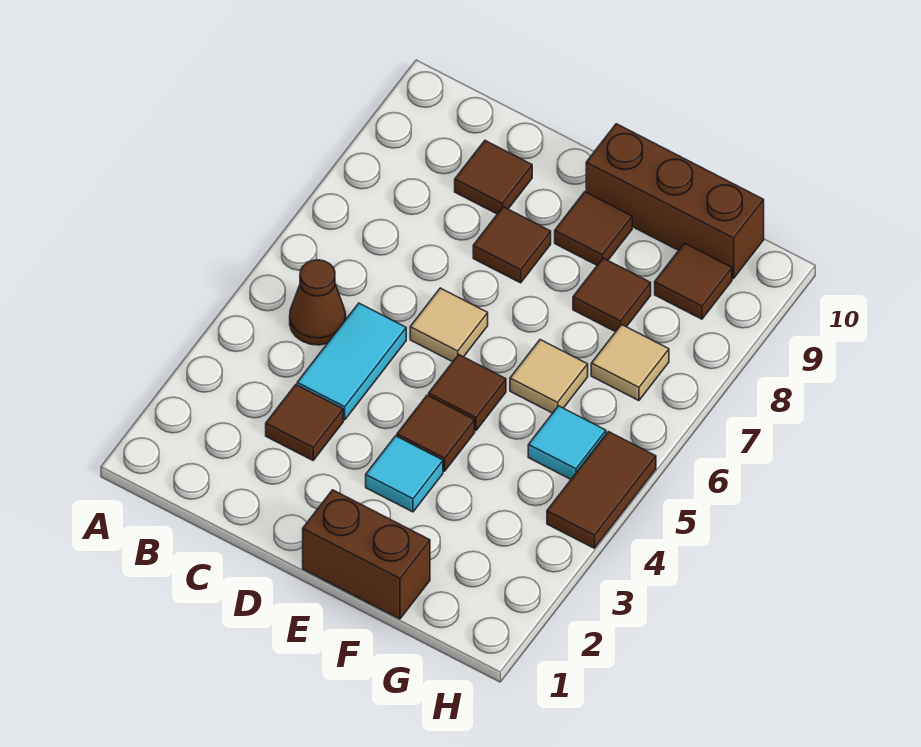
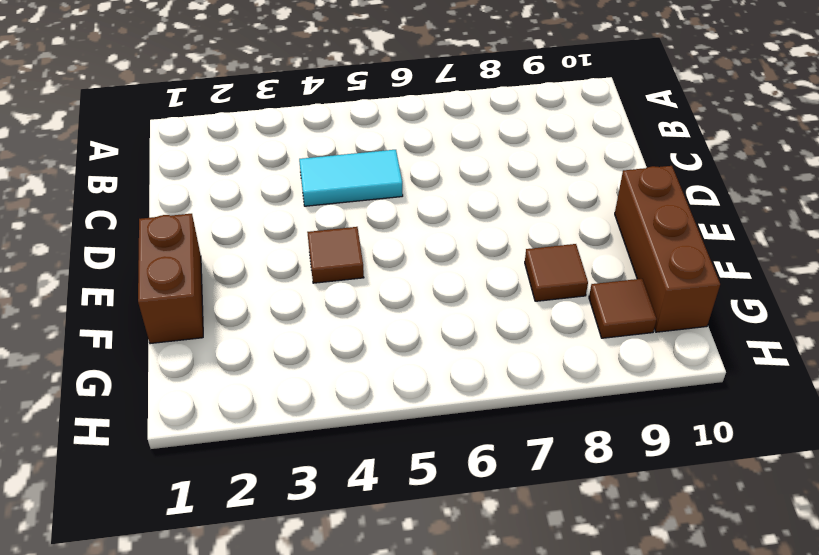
none -> brown 1x1 cone [290,260,346,345]
none -> brown 1x1 tile [266,385,343,460]
none -> brown 1x1 tile [455,141,532,214]

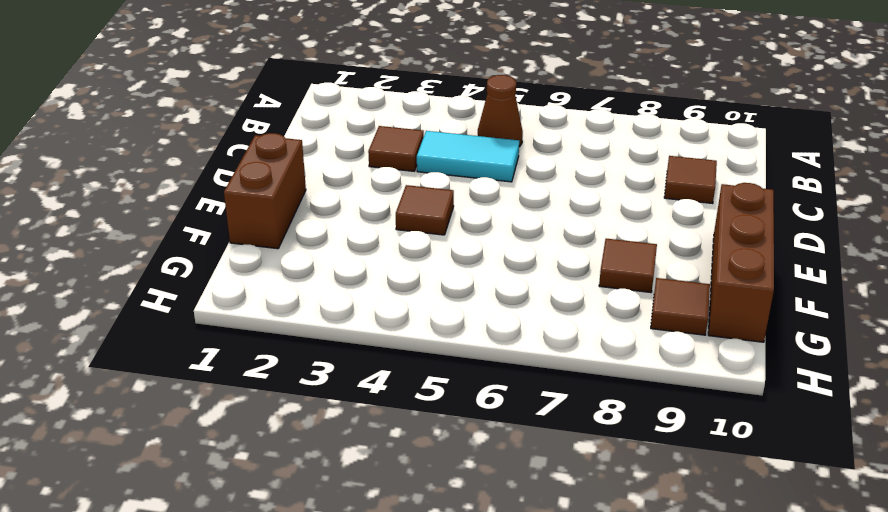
none -> tan 1x1 tile [410,288,488,362]
none -> brown 1x1 tile [473,207,551,283]
none -> cyan 1x1 tile [366,436,443,512]

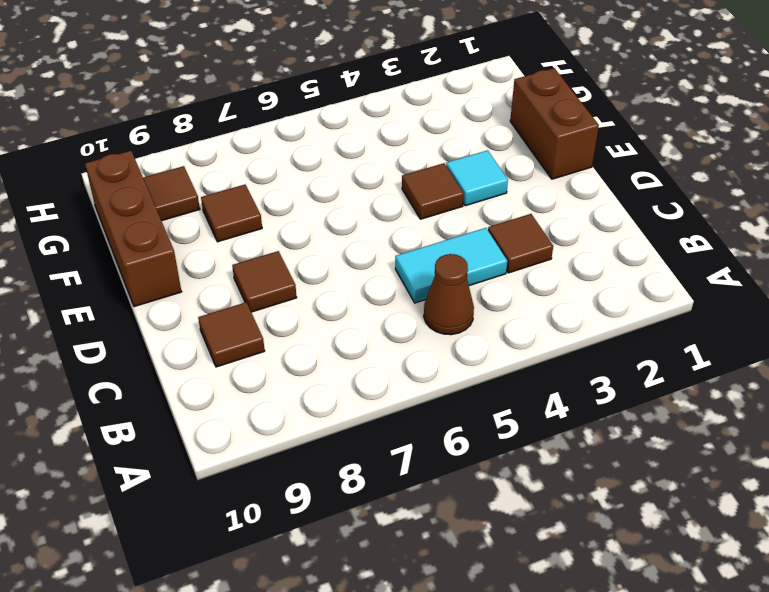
none -> tan 1x1 tile [410,288,488,362]
none -> brown 1x1 tile [429,355,506,430]
none -> brown 1x1 tile [555,192,632,265]

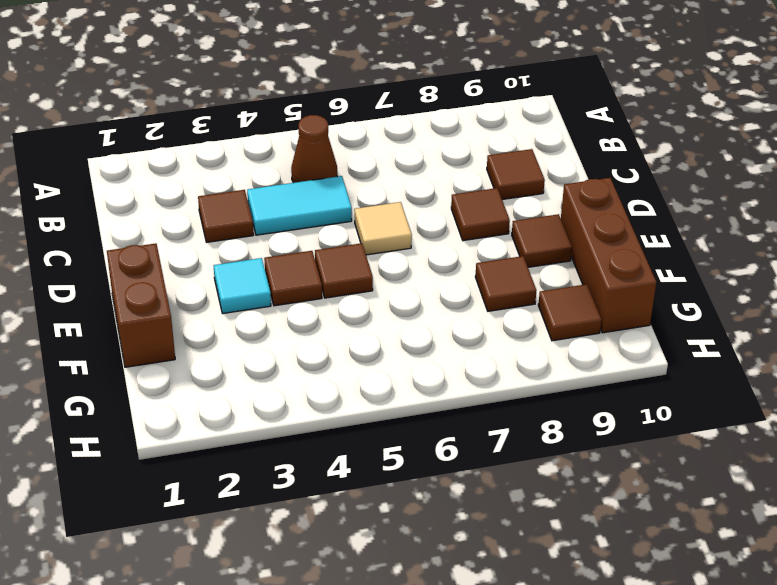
none -> tan 1x1 tile [510,340,588,413]
none -> cyan 1x1 tile [528,406,606,479]
none -> tan 1x1 tile [591,325,669,401]

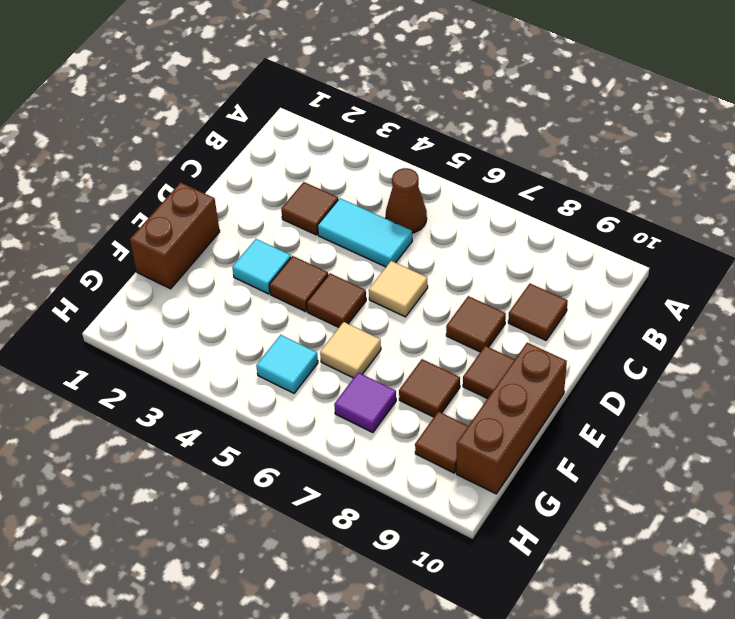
purple 1x1 tile [334,373,396,433] -> tan 1x1 tile [591,325,669,401]
none -> brown 1x2 tile [547,432,656,548]

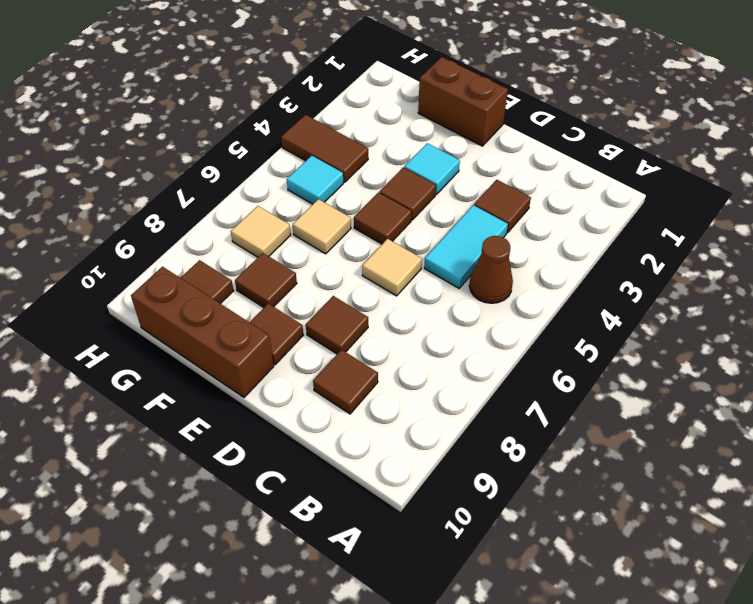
brown 1x2 tile [281,115,368,182] -> brown 1x2 tile turned to [547,432,656,548]

